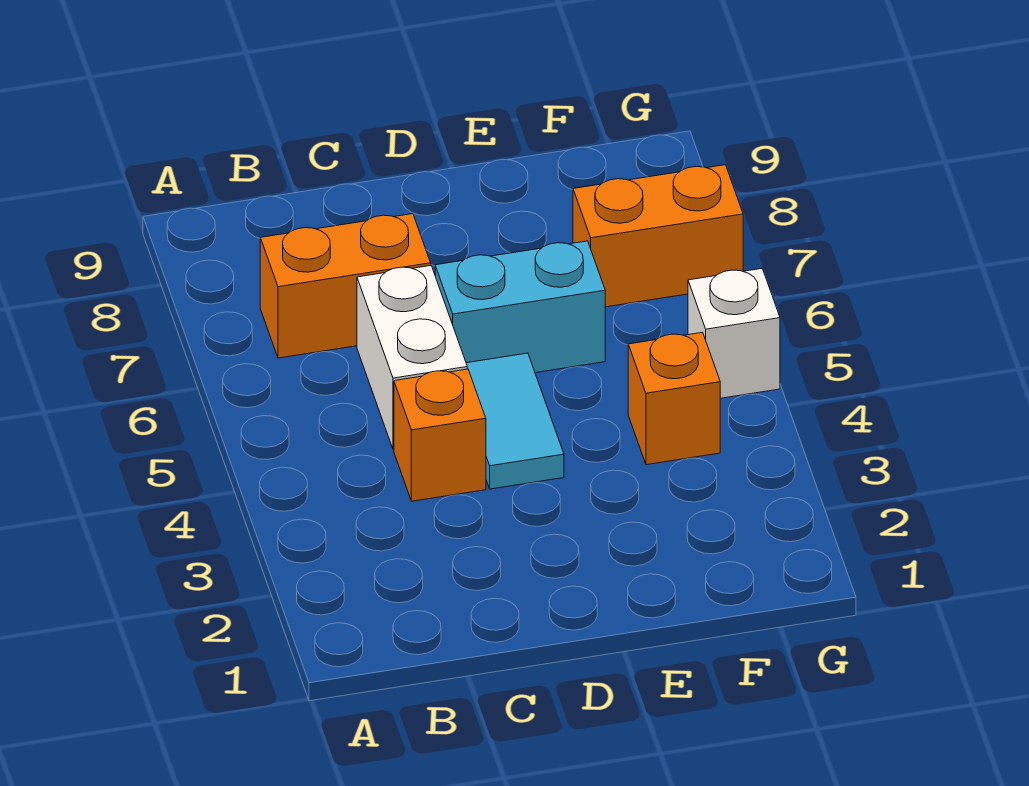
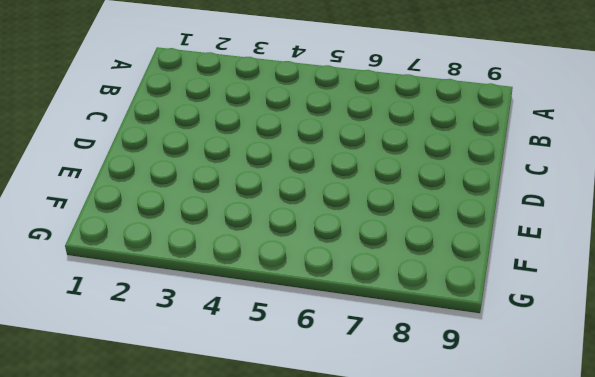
none -> orange 1x2 brick [260,214,431,358]
none -> orange 1x1 brick [394,369,486,501]

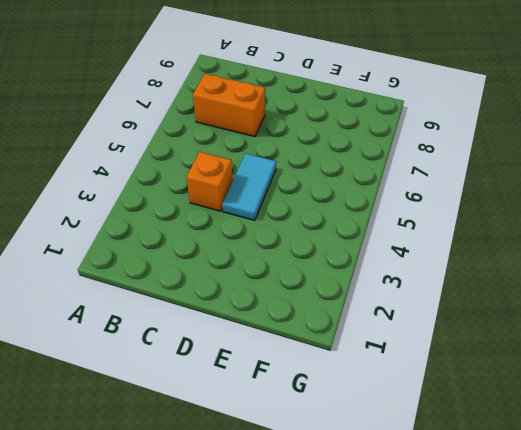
none -> white 1x2 brick [357,266,467,450]
none -> cyan 1x2 brick [435,241,605,373]

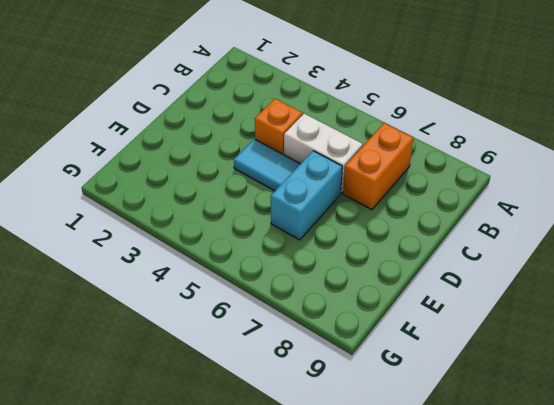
none -> orange 1x1 brick [628,332,720,465]
none -> orange 1x2 brick [573,165,743,307]

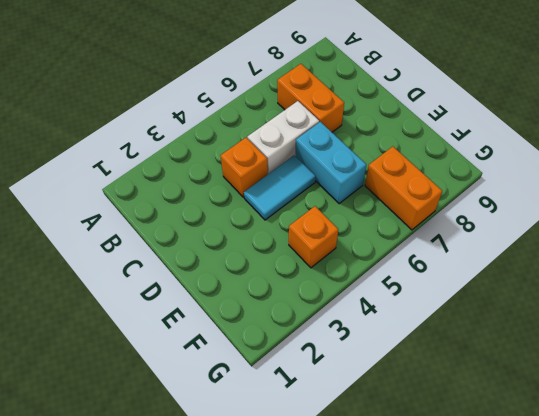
none -> white 1x1 brick [688,269,780,398]

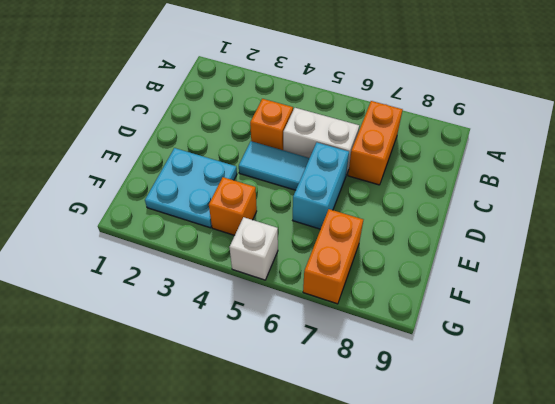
cyan 2x2 plate [145,148,237,228] -> none

